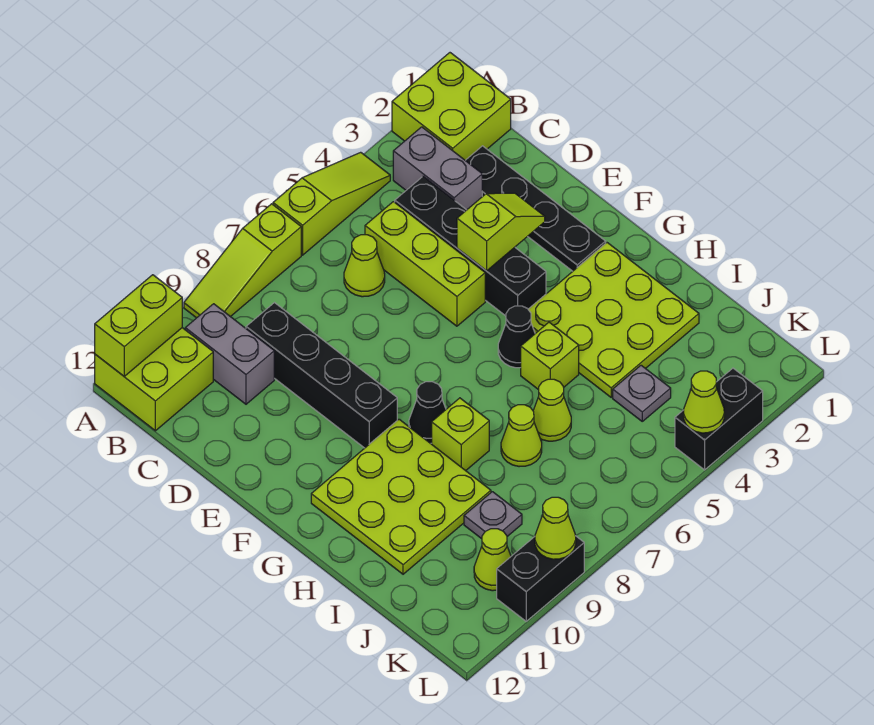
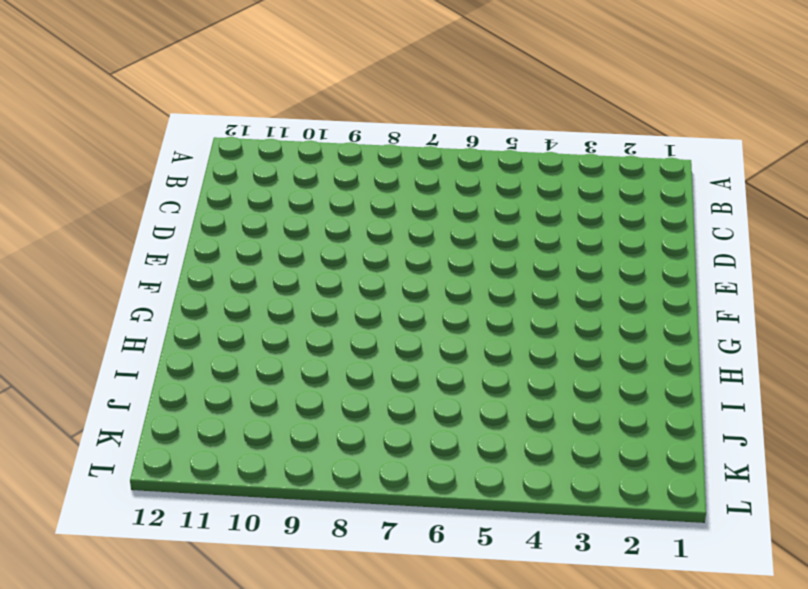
none -> lime 2x2 brick [392,53,511,160]
none -> lime 1x3 slope [273,152,390,255]
none -> lime 1x3 slope [184,204,301,318]

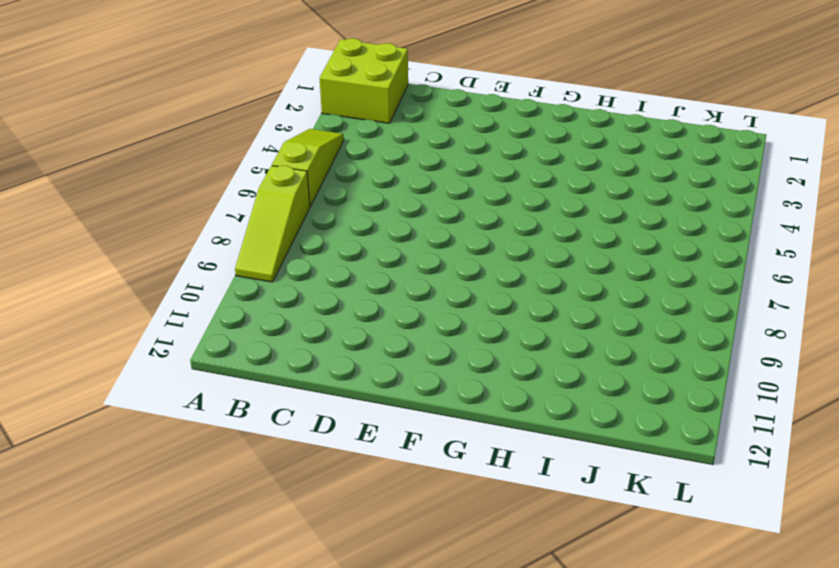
none -> lime 2x2 brick [95,328,213,431]
none -> grey 1x2 brick [393,127,482,210]
none -> grey 1x2 brick [185,304,274,404]

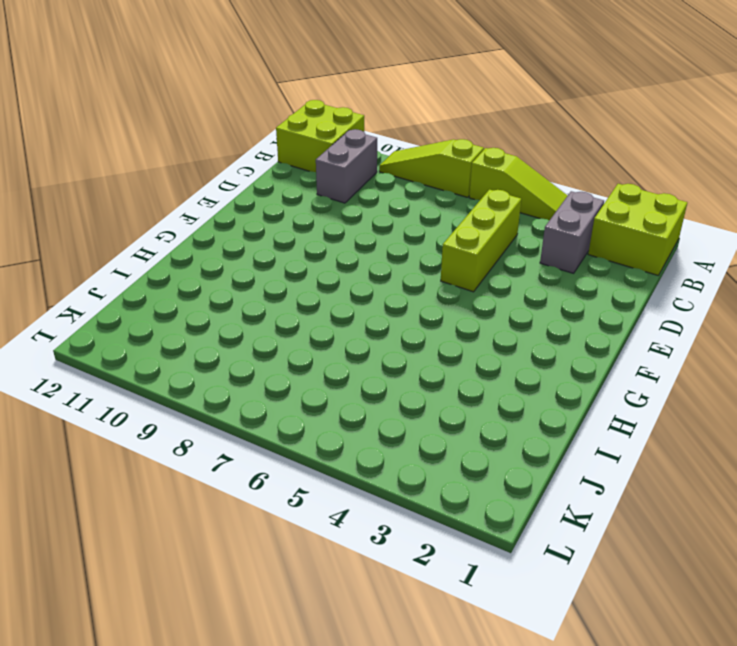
none -> black 1x4 plate [465,146,606,271]
none -> black 1x4 brick [395,176,546,316]
none -> lime 1x1 cone [344,235,385,297]

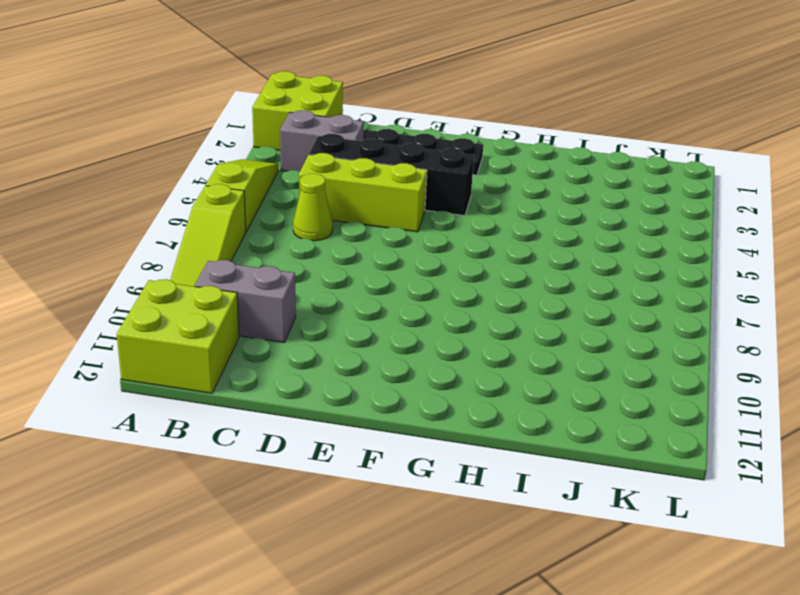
none -> black 1x4 brick [246,303,397,448]
none -> lime 3x3 plate [528,243,699,397]
none -> black 1x1 cone [498,306,535,368]

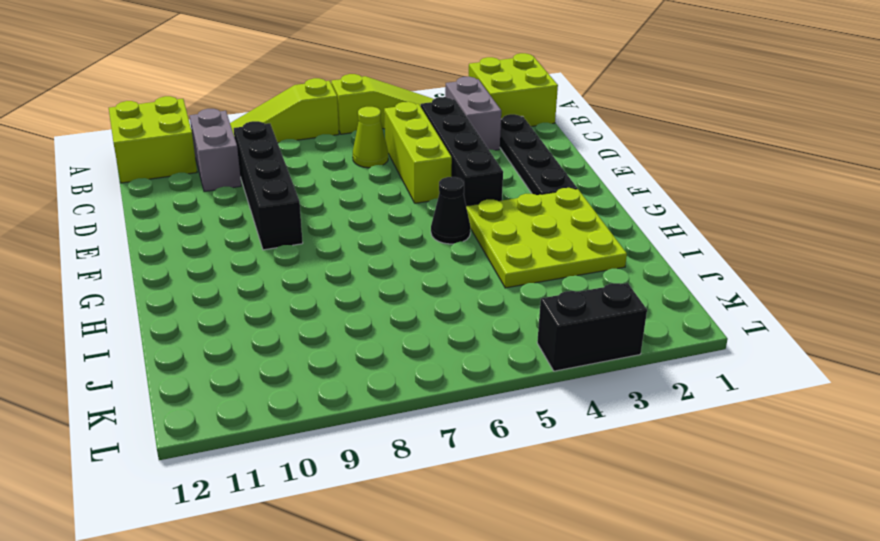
none -> black 1x1 cone [409,382,446,443]
none -> lime 3x3 plate [311,419,491,574]
none -> lime 1x1 brick [521,322,579,390]

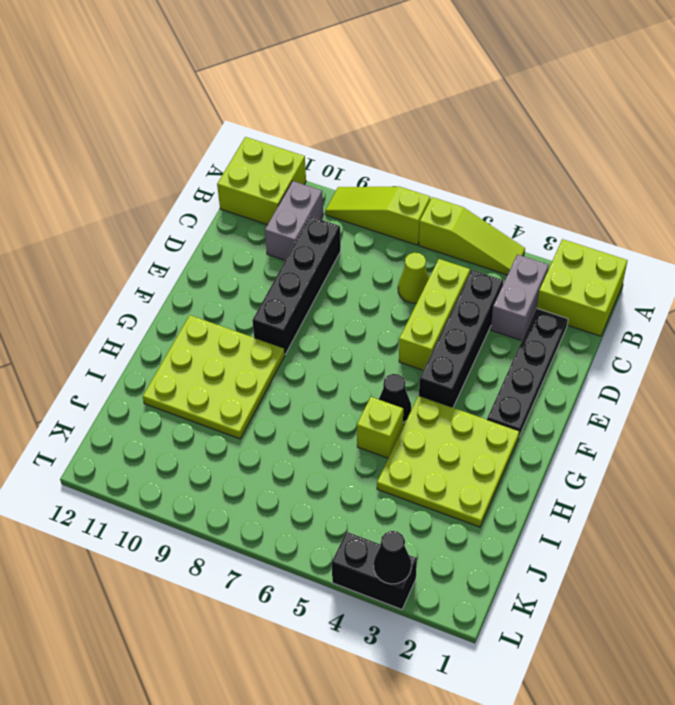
black 1x1 cone [374,531,411,584] -> black 1x1 cone moved to [409,382,446,443]
none -> lime 1x1 brick [432,398,489,471]
none -> lime 1x1 cone [533,379,571,441]
none -> lime 1x1 cone [501,405,542,467]

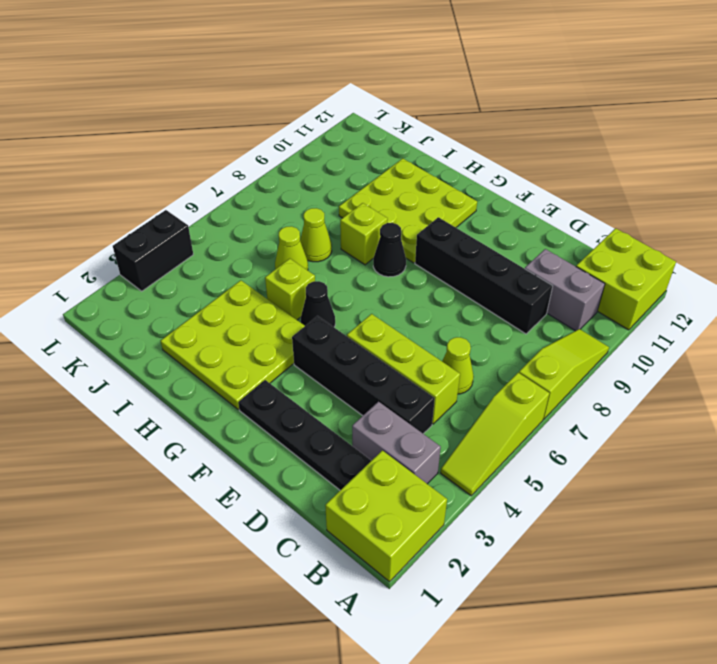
none -> grey 1x1 plate [613,365,671,421]
none -> grey 1x1 plate [464,492,522,539]
none -> lime 1x1 cone [474,529,511,591]

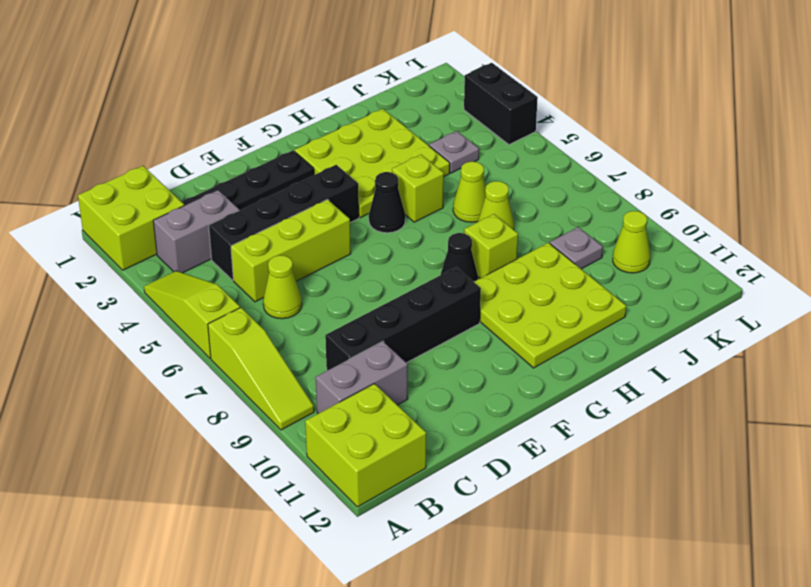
none -> black 1x2 brick [497,536,584,621]
none -> lime 1x2 brick [95,275,182,376]
none -> lime 1x2 slope [457,193,545,271]

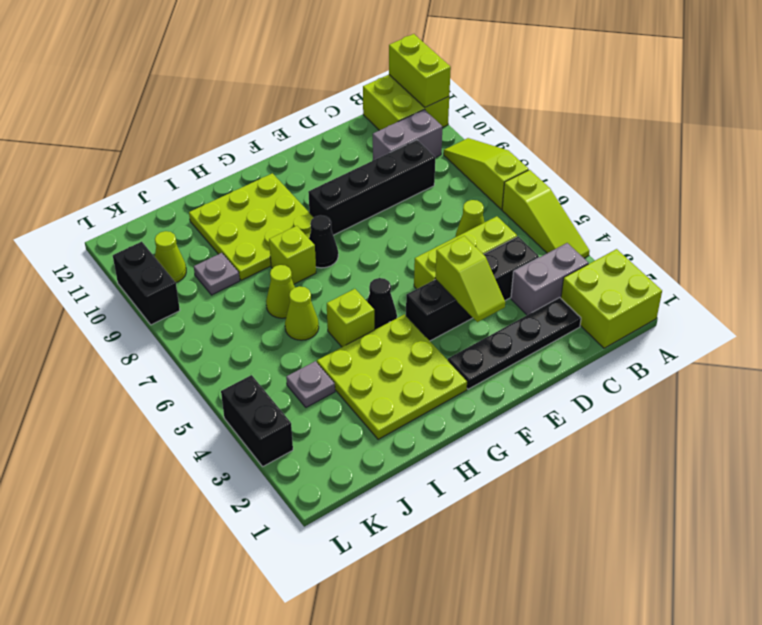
none -> lime 1x1 cone [684,371,724,433]
none -> lime 1x1 cone [535,497,576,559]

